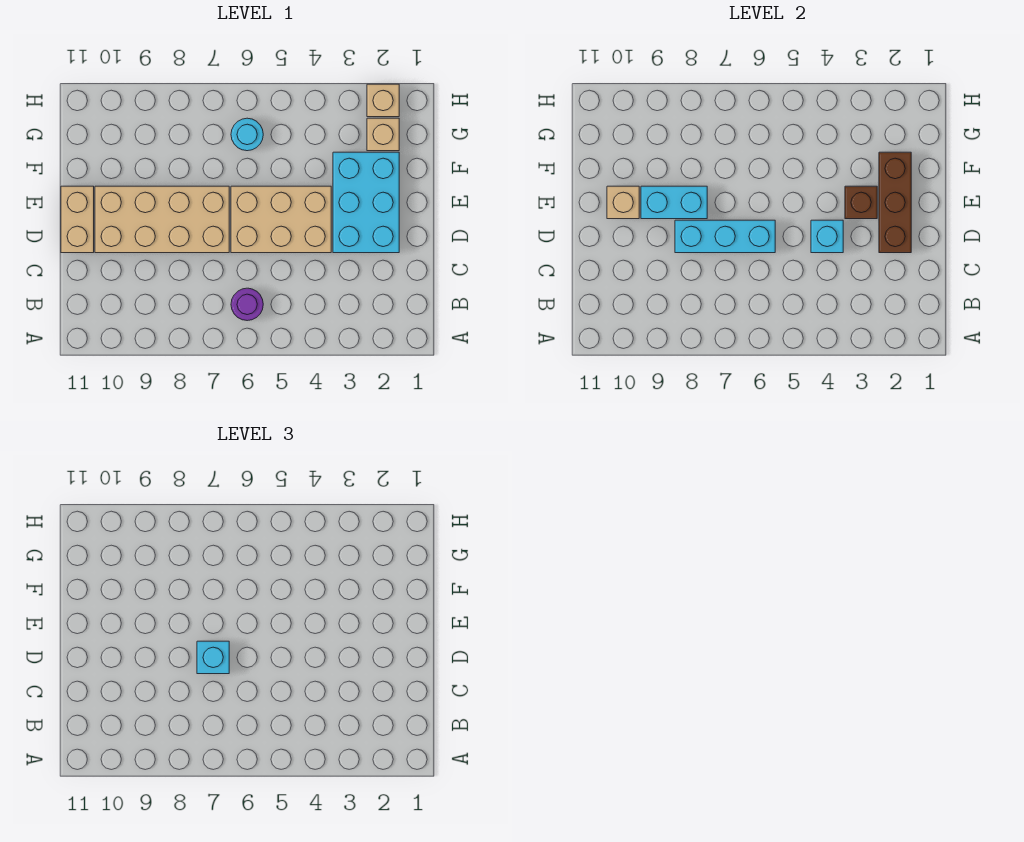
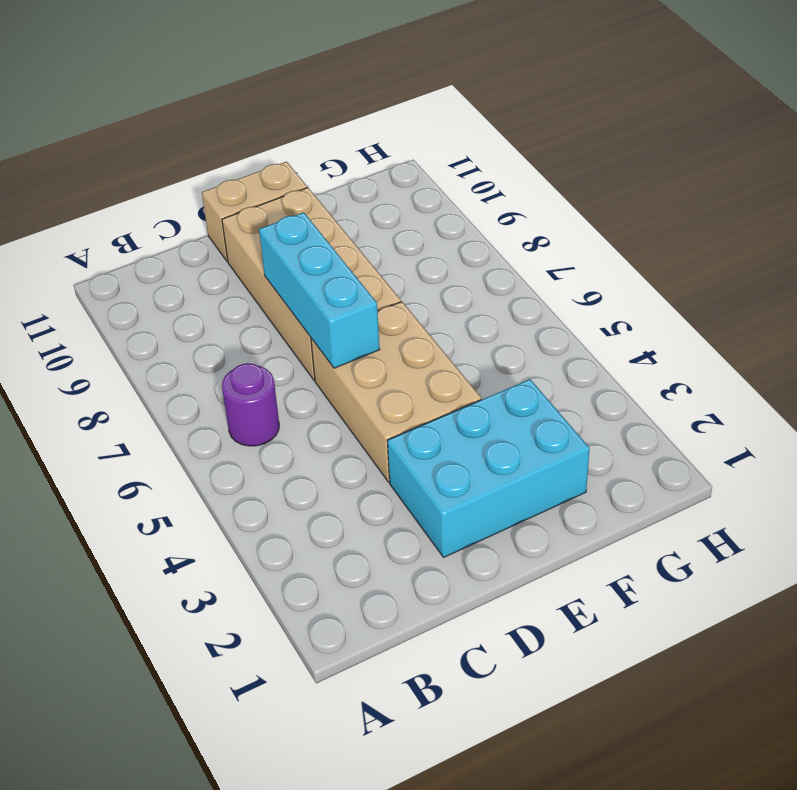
none -> tan 1x1 brick [367,118,399,151]
none -> cyan 1x1 round brick [231,118,263,151]
none -> tan 1x1 brick [367,84,399,117]

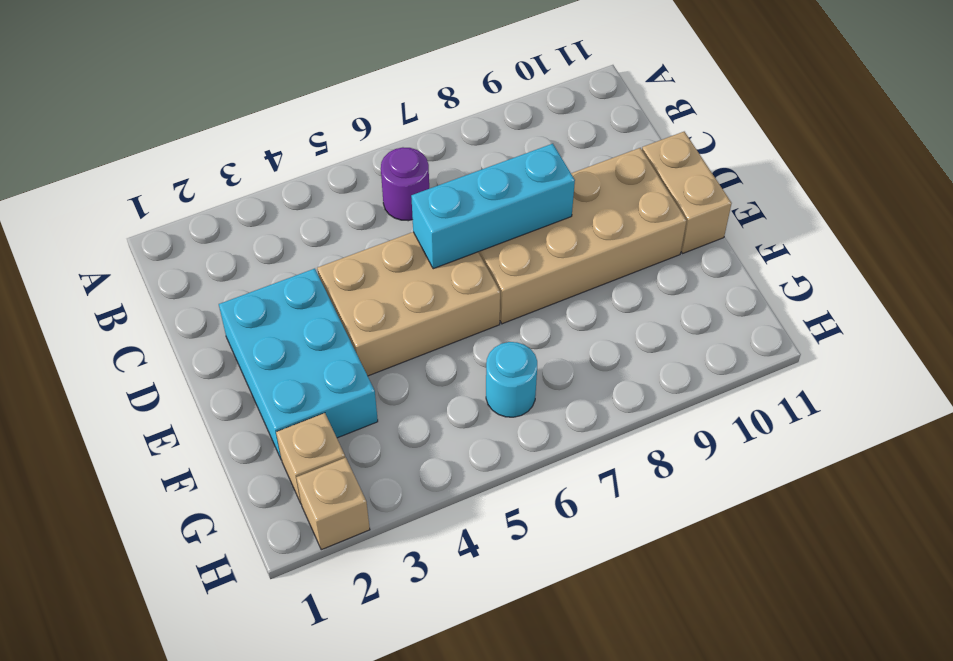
none -> brown 1x3 brick [879,152,911,253]
none -> cyan 1x1 brick [811,220,843,253]
none -> brown 1x1 brick [845,186,877,219]

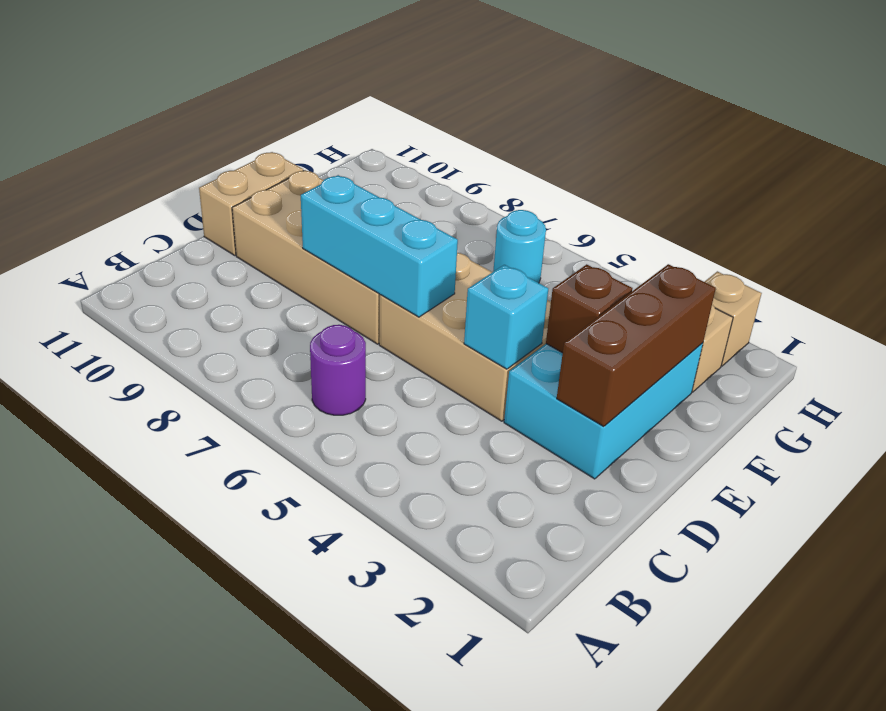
none -> cyan 1x2 brick [641,186,707,219]
none -> tan 1x1 brick [607,186,639,219]
none -> cyan 1x1 brick [197,641,229,674]

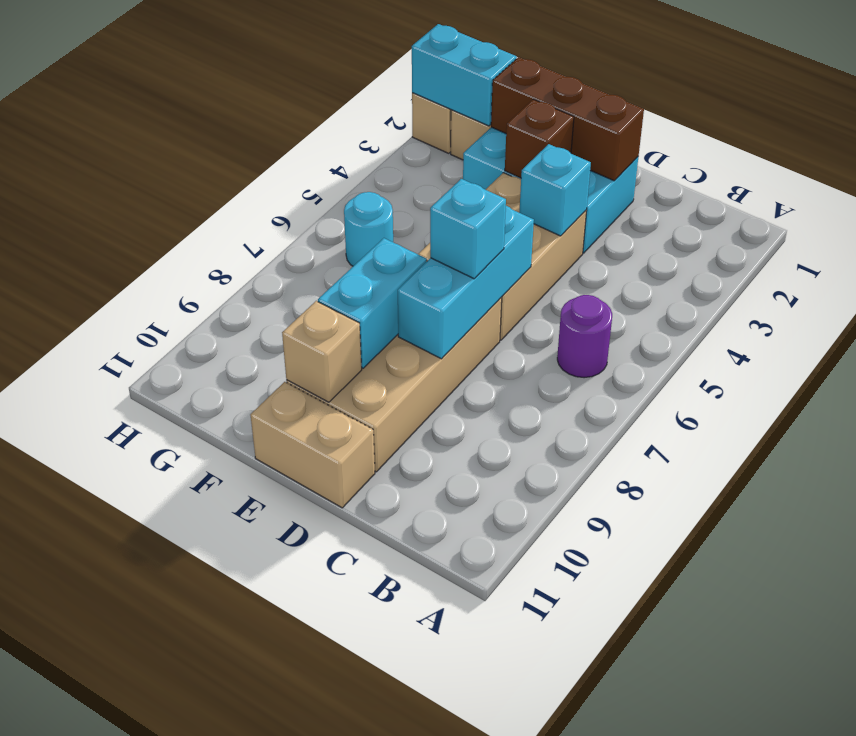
cyan 1x2 brick [412,24,517,126] -> none

